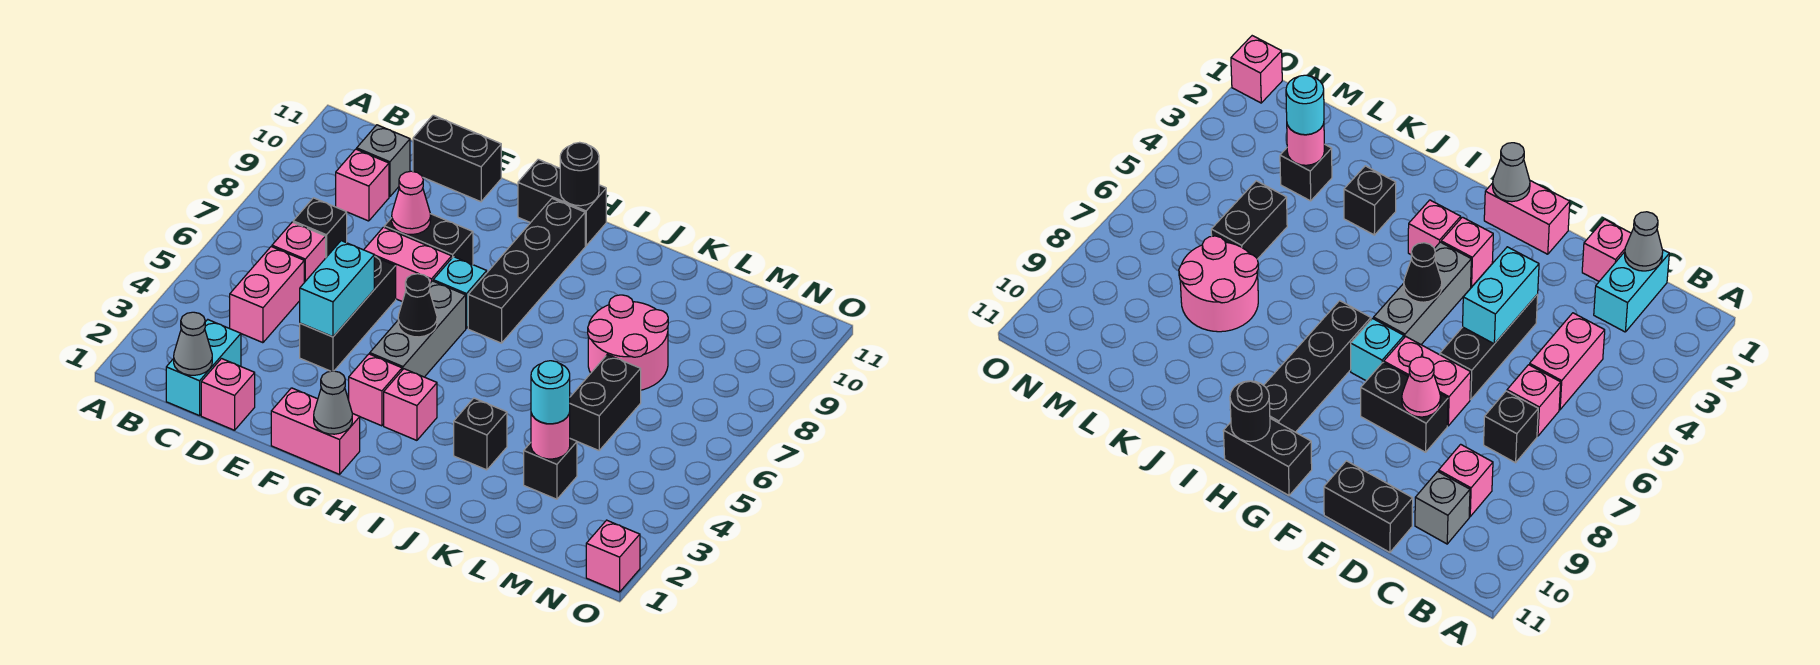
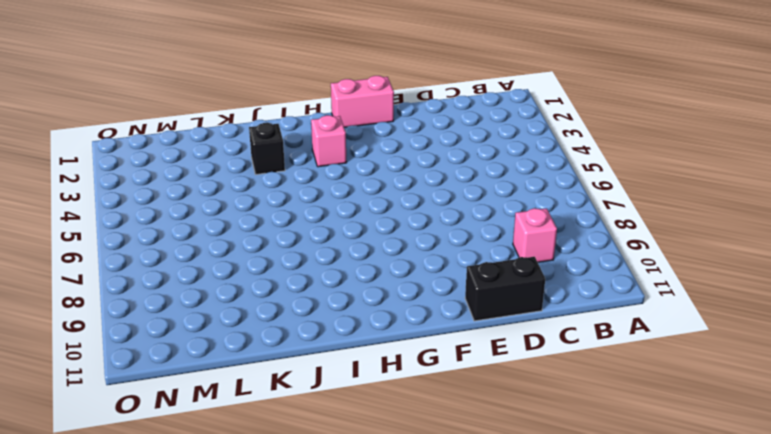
none -> cyan 1x2 brick [166,320,241,416]
none -> pink 1x2 brick [230,247,304,343]
none -> pink 1x1 brick [272,222,326,282]
none -> black 1x1 brick [293,198,347,257]

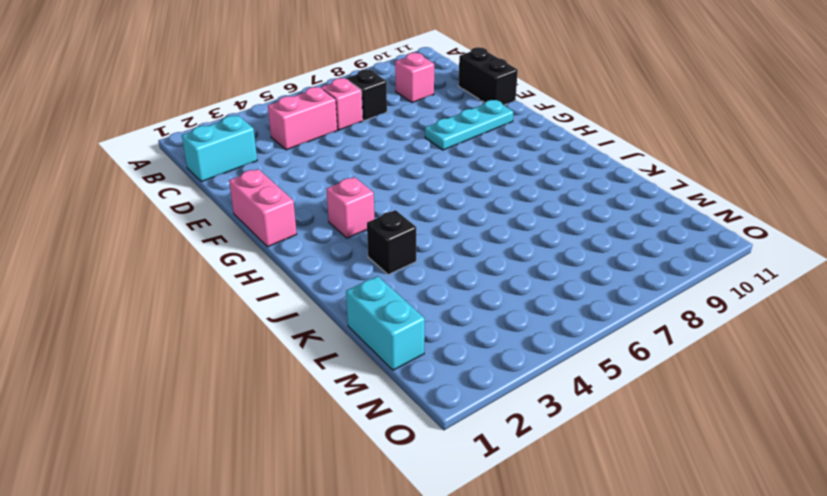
cyan 1x3 plate [425,100,513,150] -> black 1x2 brick [384,214,473,265]
cyan 1x2 brick [346,276,425,370] -> cyan 1x2 brick turned to [300,241,374,337]
none -> grey 1x1 brick [357,125,410,197]
none -> pink 1x1 brick [201,359,255,430]
none -> black 1x3 brick [300,256,396,371]
none -> pink 1x2 brick [364,227,452,302]

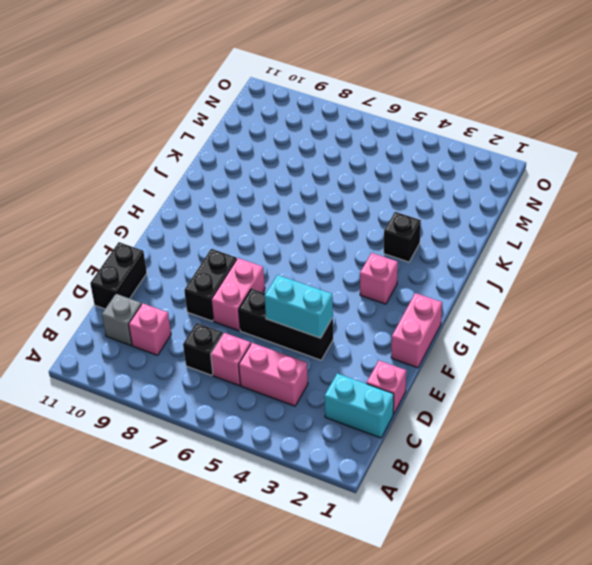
none -> pink 1x1 brick [349,354,402,426]
none -> grey 1x3 brick [370,281,466,377]
none -> cyan 1x1 brick [433,257,487,328]
none -> black 1x2 brick [518,159,606,246]

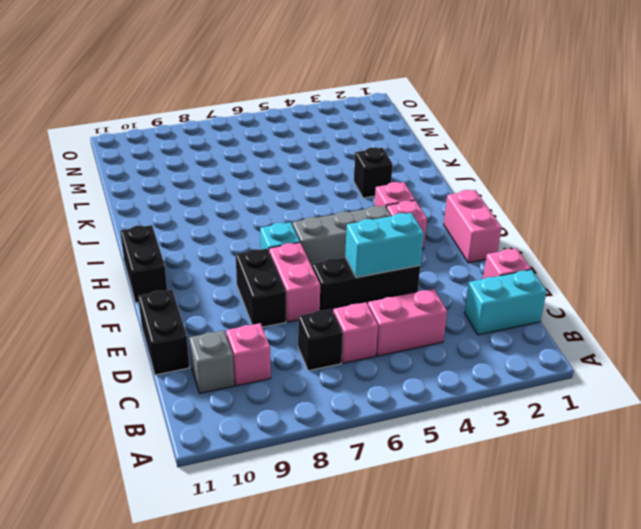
none -> black 1x4 brick [468,199,585,343]
none -> pink 2x2 round brick [588,295,668,390]
none -> black 1x1 brick [524,439,577,499]
none -> black 1x2 brick [569,354,641,450]

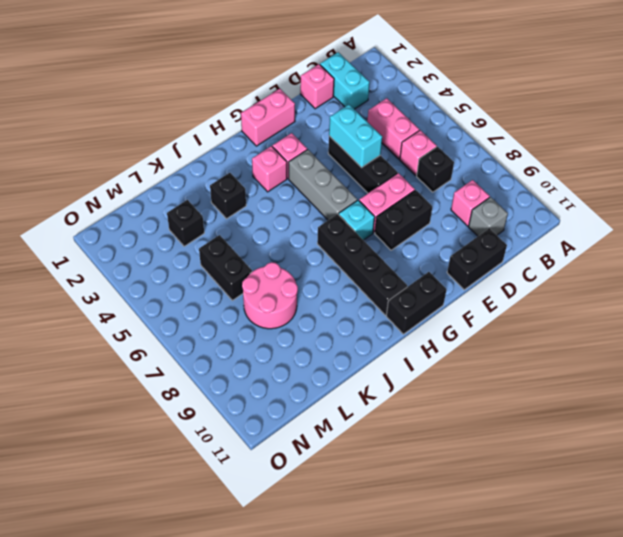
none -> pink 1x1 brick [586,520,640,592]
none -> grey 1x1 cone [174,312,212,375]
none -> pink 1x1 cone [392,171,431,234]
none -> grey 1x1 cone [314,371,352,434]

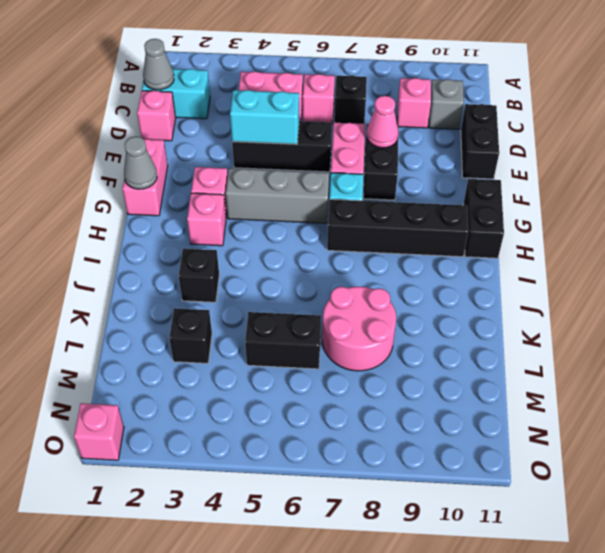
none -> black 1x1 cone [398,274,437,337]
none -> black 1x1 round brick [560,142,599,206]
none -> pink 1x1 round brick [531,413,570,459]
none -> cyan 1x1 round brick [531,361,570,424]

